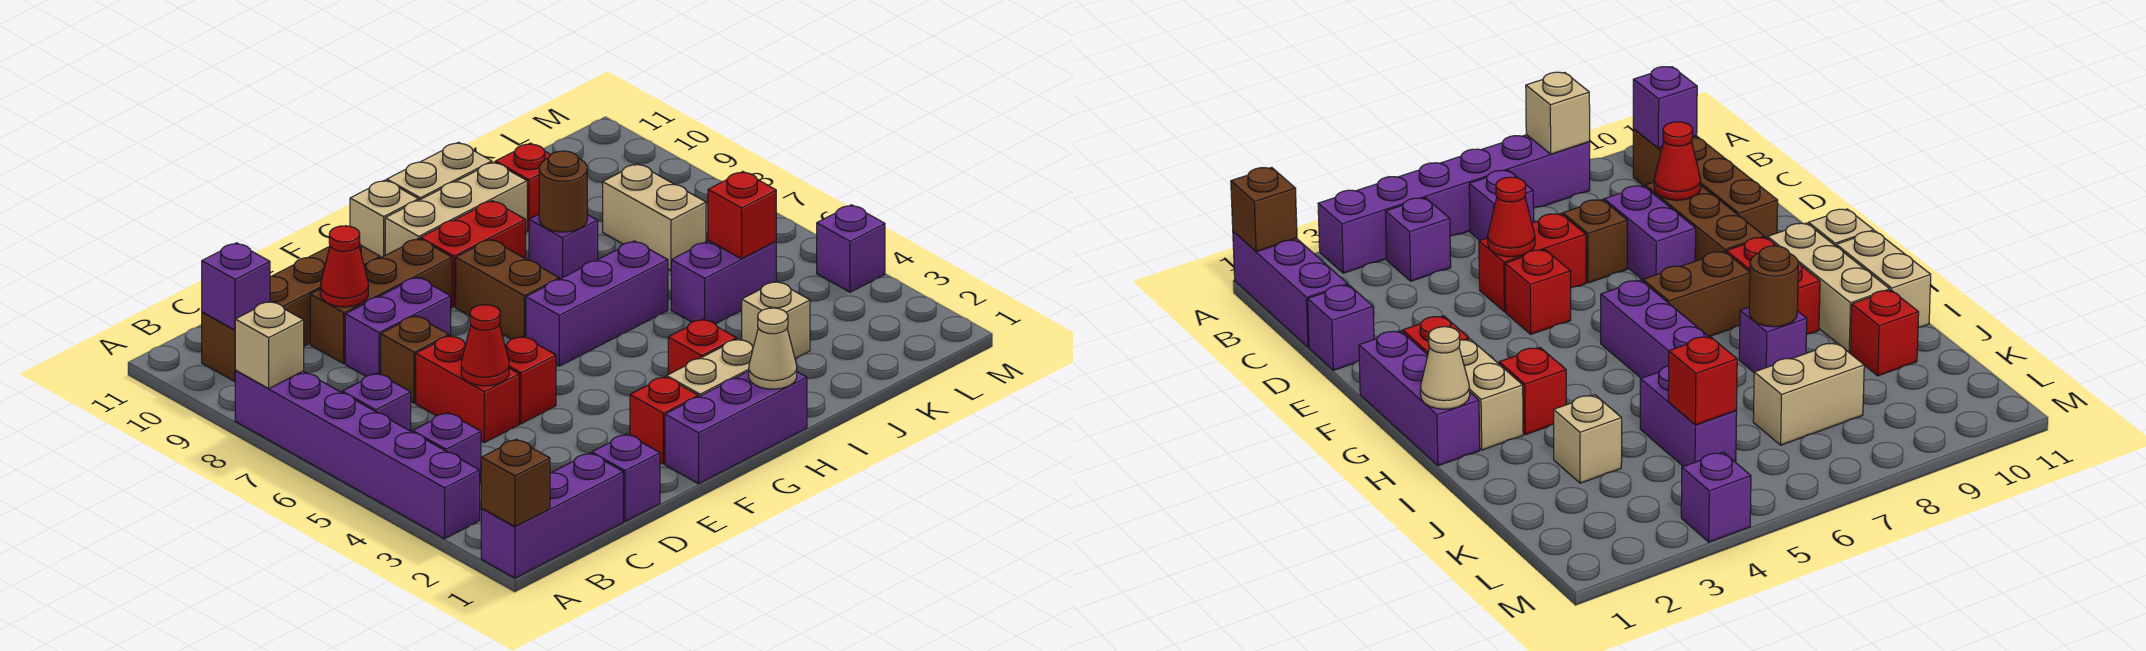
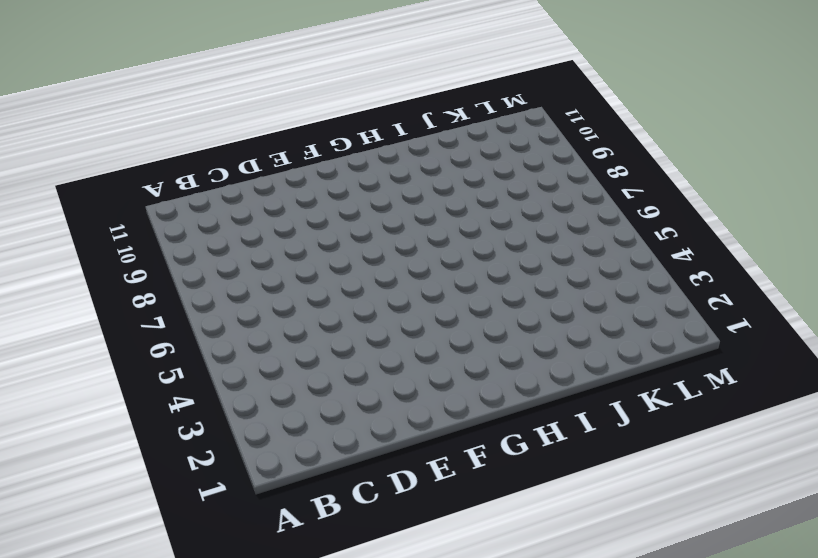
none -> purple 1x3 brick [481,453,623,578]
none -> purple 1x6 brick [235,371,480,539]
none -> purple 1x1 brick [413,413,481,483]
none -> purple 1x1 brick [342,373,411,431]

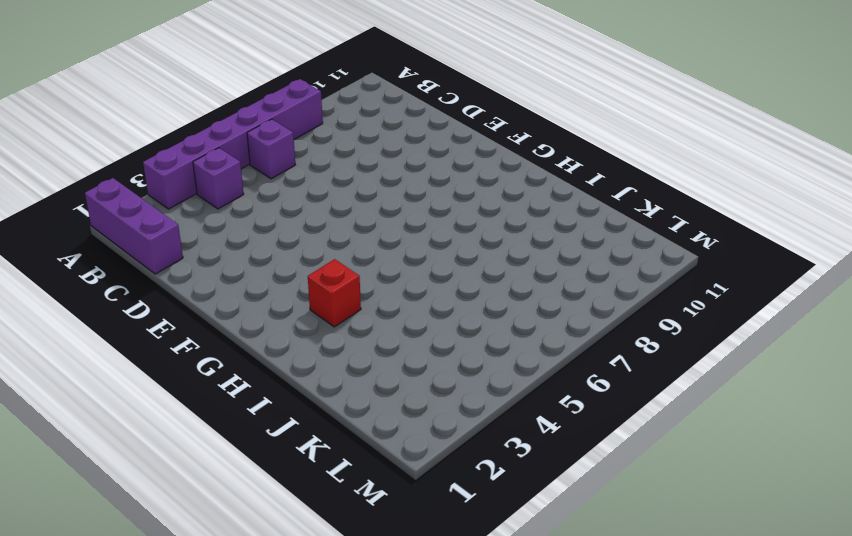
none -> brown 1x4 brick [202,244,380,382]
none -> purple 1x1 brick [592,434,660,521]
none -> red 1x2 brick [416,335,519,443]
none -> brown 1x1 brick [381,316,449,403]

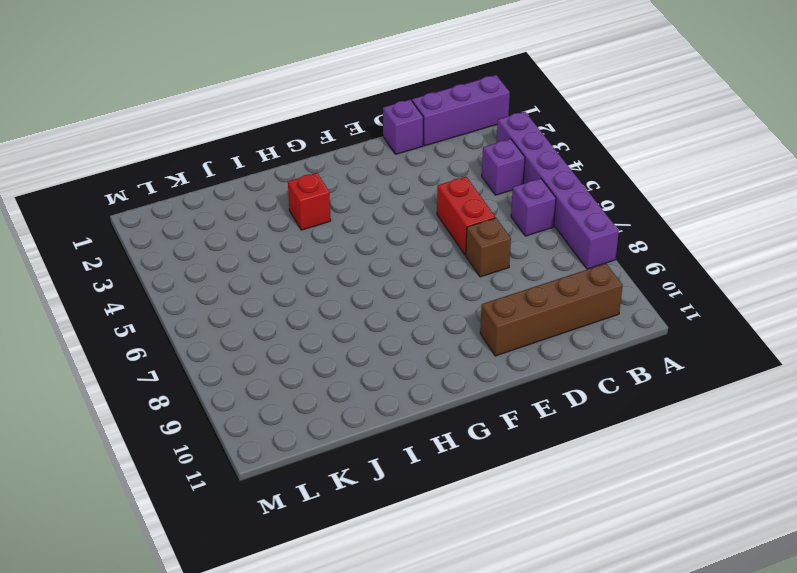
none -> purple 1x2 brick [345,277,451,376]
none -> brown 1x3 brick [310,238,452,364]
none -> red 1x1 brick [505,336,556,424]
none -> purple 1x3 brick [665,371,807,484]

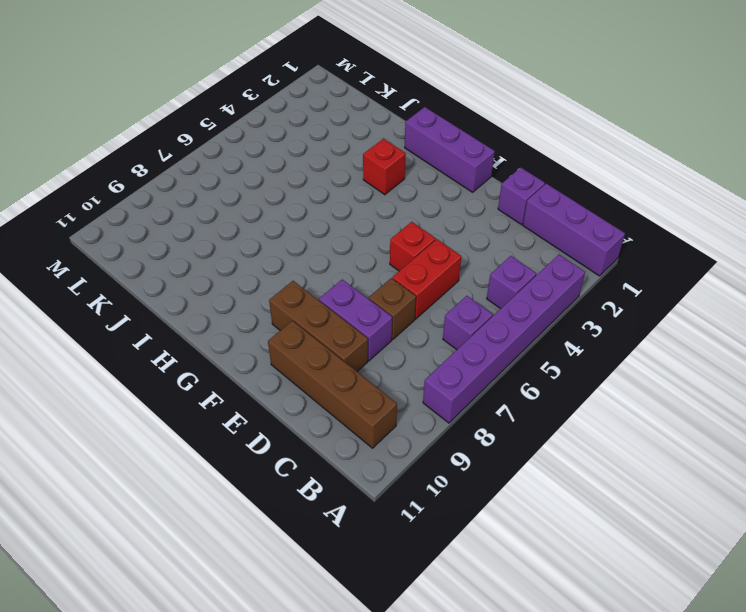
none -> red 1x1 brick [630,377,698,464]
none -> tan 1x2 brick [667,339,753,397]
none -> purple 1x3 brick [526,241,668,366]
none -> brown 1x2 brick [456,239,559,339]

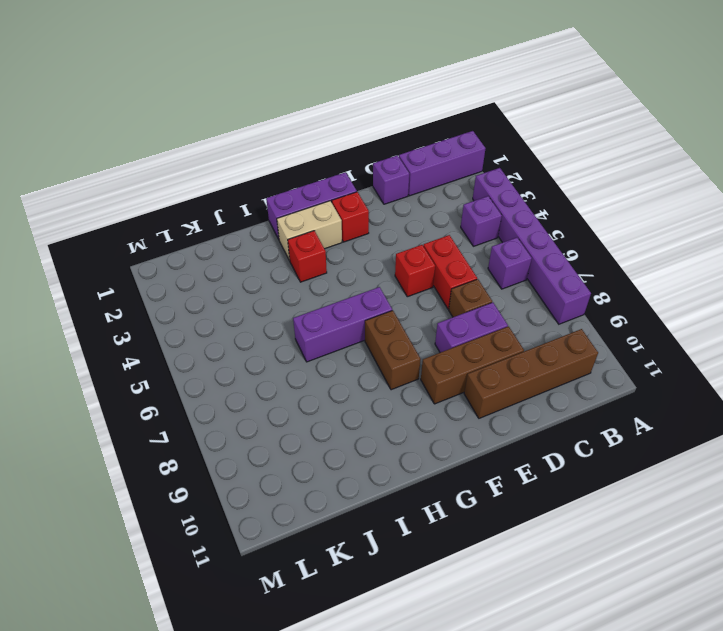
none -> red 1x2 brick [420,201,526,307]
none -> tan 1x3 brick [385,162,527,255]
none -> tan 1x1 brick [350,180,419,258]
none -> tan 1x2 brick [387,142,492,200]

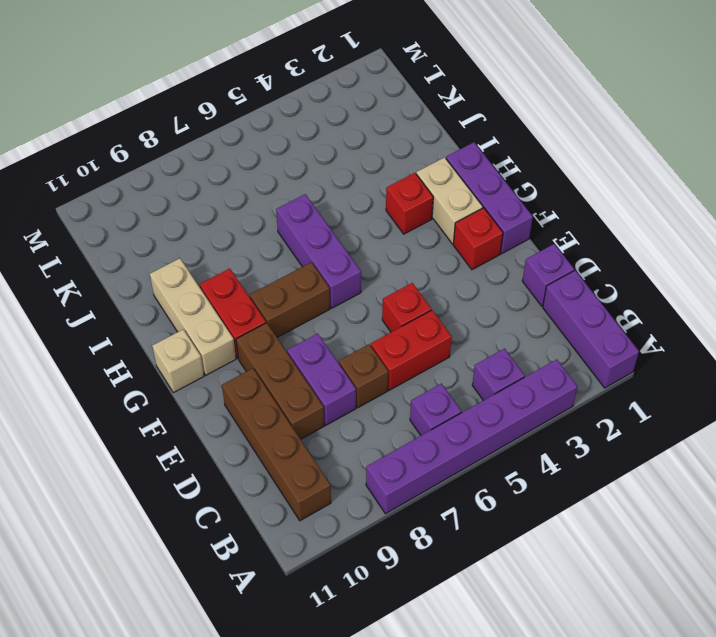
none -> tan 1x2 brick [387,142,492,200]
none -> purple 1x1 brick [529,215,598,279]
none -> tan 1x1 brick [742,281,810,358]
none -> purple 1x2 brick [671,241,776,324]

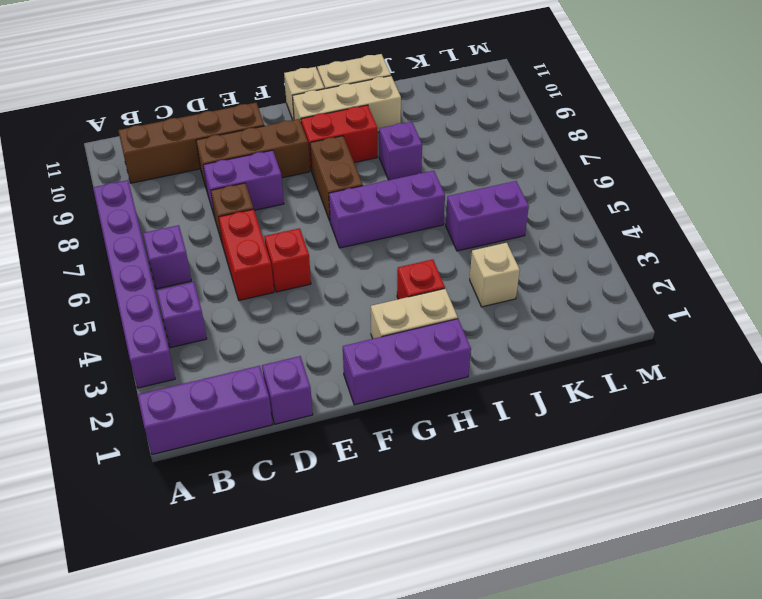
none -> red 1x1 brick [630,377,698,464]
none -> red 1x1 brick [495,143,551,231]
none -> tan 1x2 brick [603,164,706,271]
none -> purple 1x1 brick [817,205,885,292]

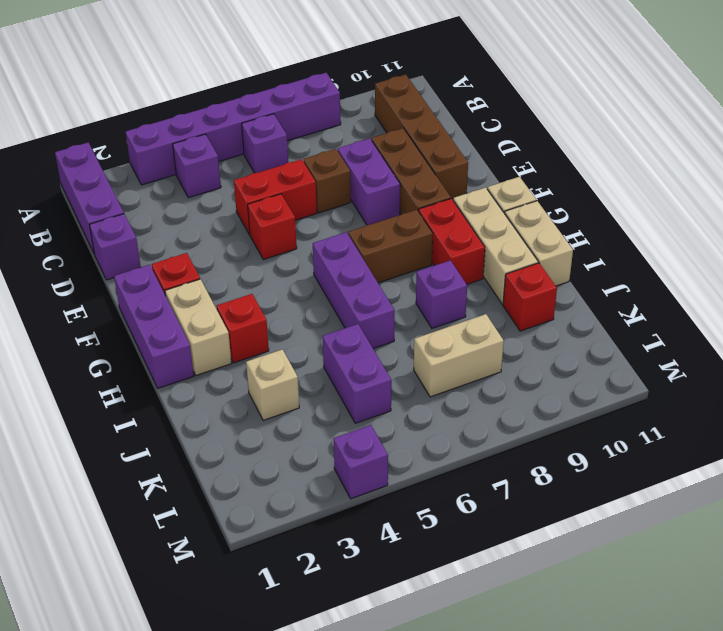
none -> brown 1x1 brick [481,439,550,527]
none -> tan 1x1 brick [235,301,304,388]
none -> purple 1x1 brick [202,243,270,330]
none -> red 1x1 cone [461,305,509,386]

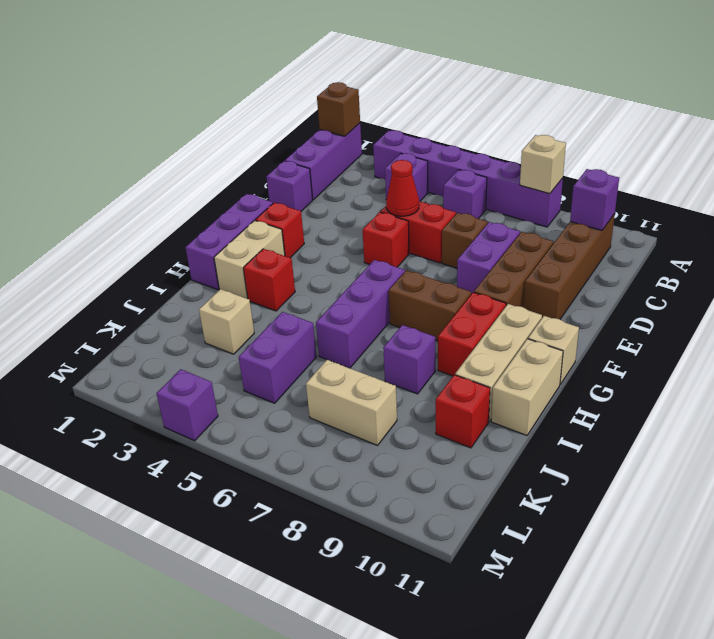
none -> red 1x1 cone [320,226,368,307]
none -> tan 1x1 cone [749,308,797,389]
none -> brown 1x1 round brick [539,151,587,232]
none -> red 1x1 brick [708,172,776,259]

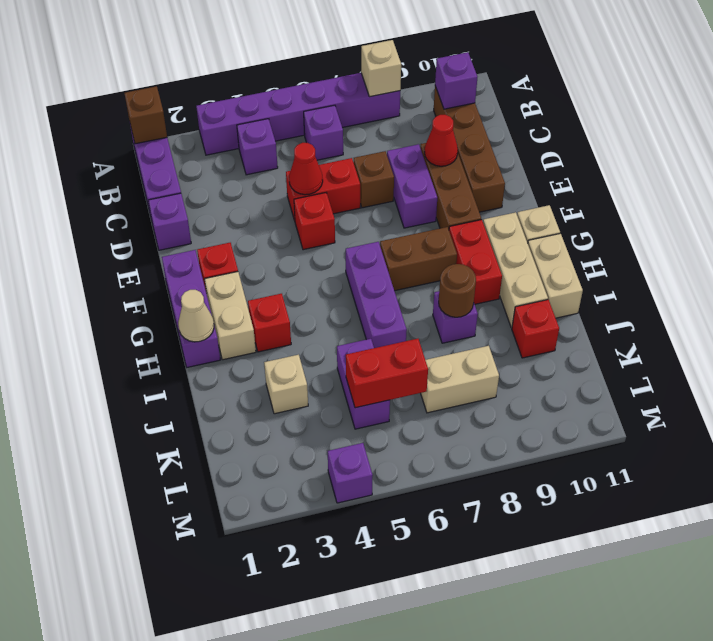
red 1x2 brick [346,339,428,408] -> red 1x1 brick [708,172,776,259]

